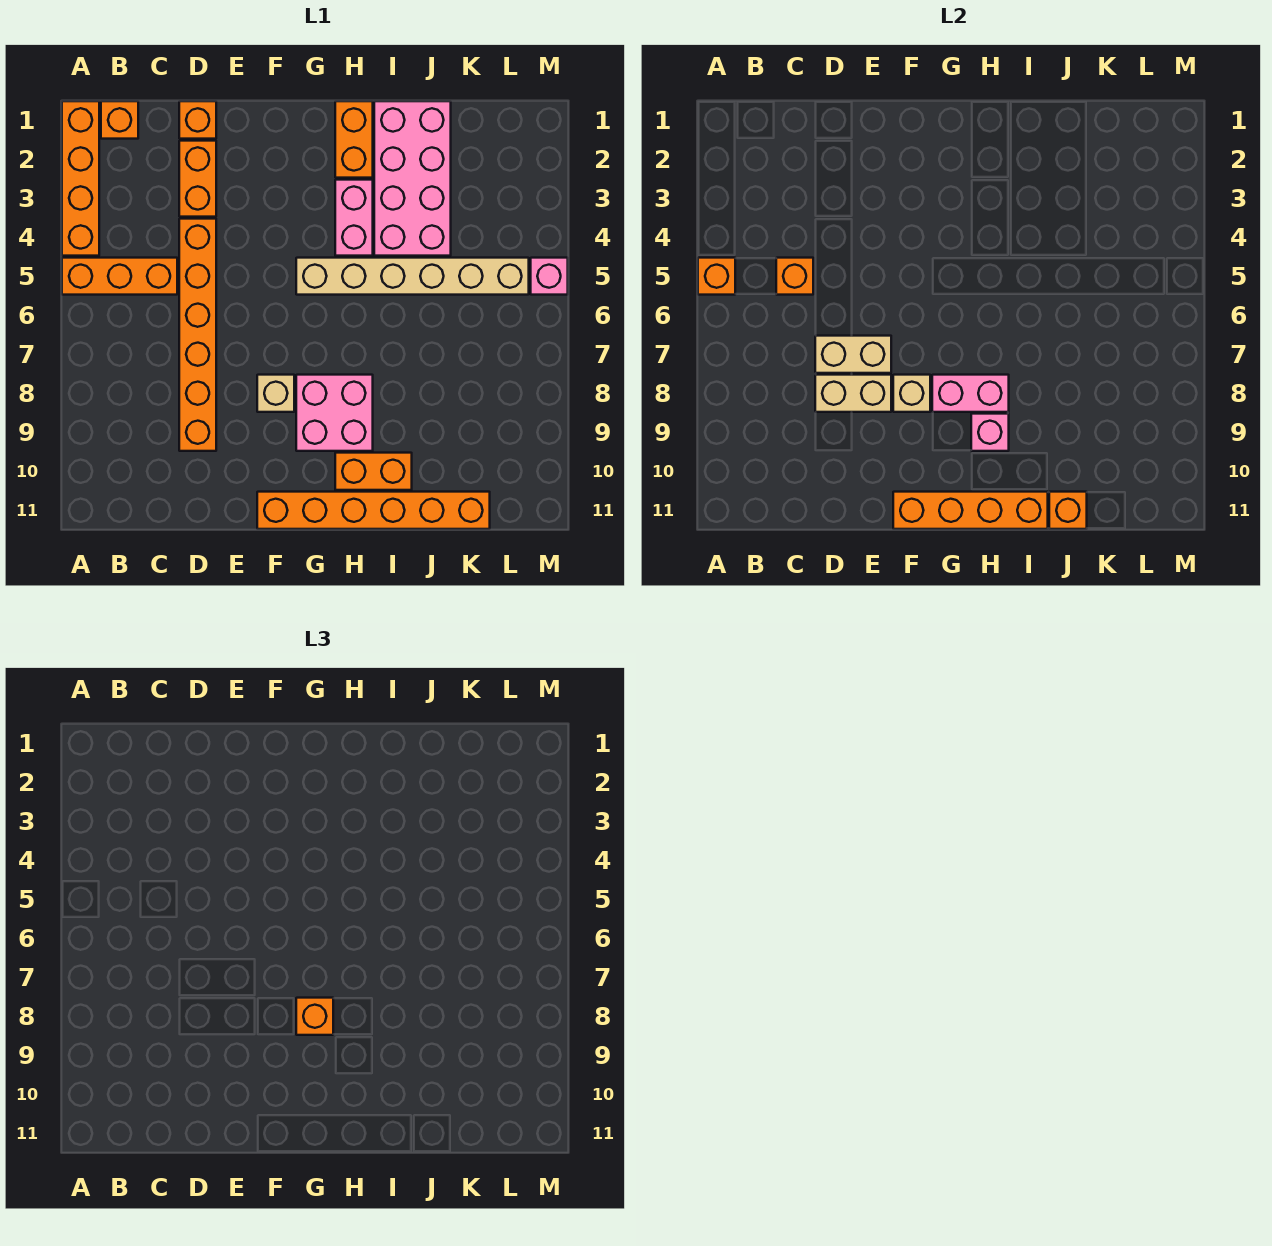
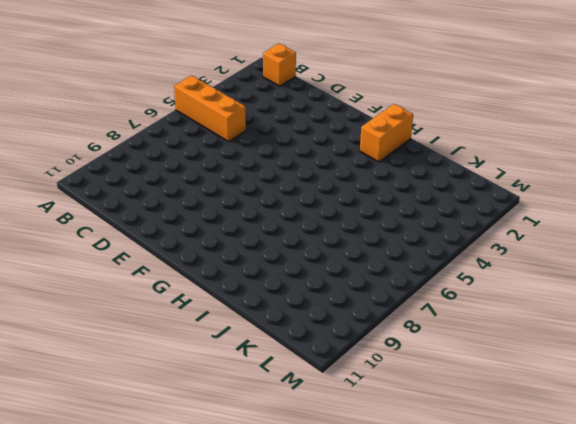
none -> orange 1x4 brick [62,101,99,256]
none -> orange 1x1 brick [179,101,216,139]
none -> orange 1x2 brick [179,141,216,217]

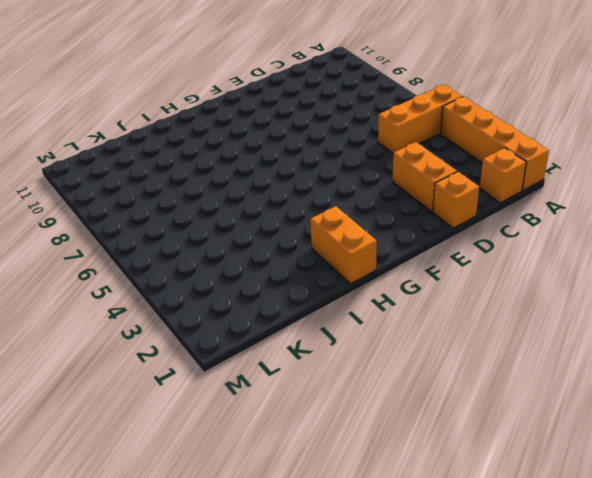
none -> orange 1x6 brick [179,219,216,451]
none -> tan 1x1 brick [257,375,294,412]
none -> orange 1x6 brick [257,492,490,529]

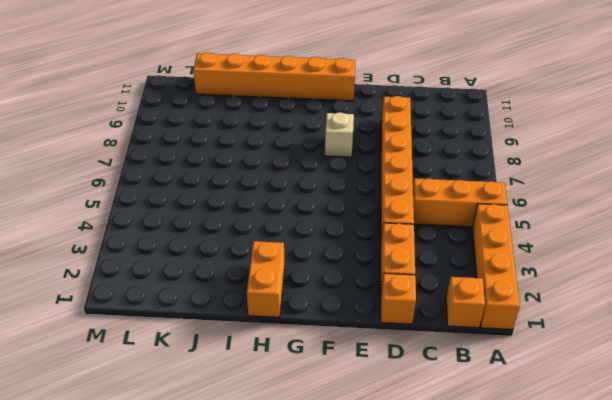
none -> tan 1x6 brick [296,258,529,295]
none -> pink 2x2 brick [296,375,373,451]
none -> pink 1x2 brick [335,180,373,256]

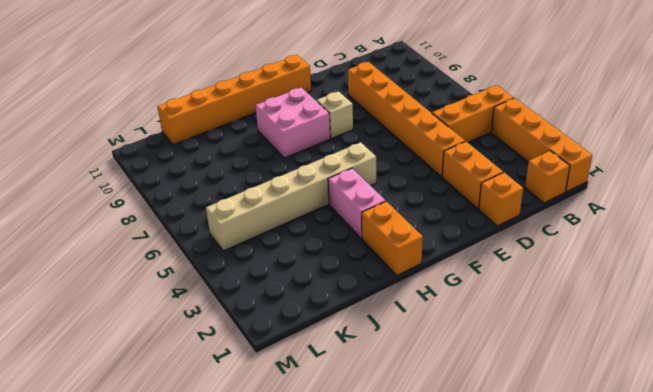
none -> orange 1x2 brick [335,453,412,490]
none -> pink 2x4 brick [374,101,451,256]
none -> pink 1x1 brick [531,258,568,295]

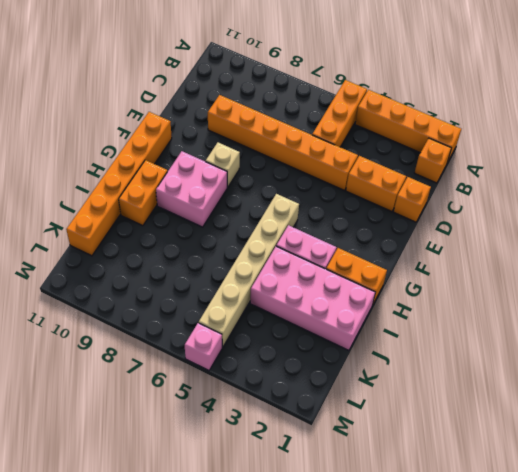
none -> orange 1x1 brick [698,258,735,295]
none -> orange 1x1 brick [776,258,813,295]
none -> tan 1x2 brick [815,336,891,373]

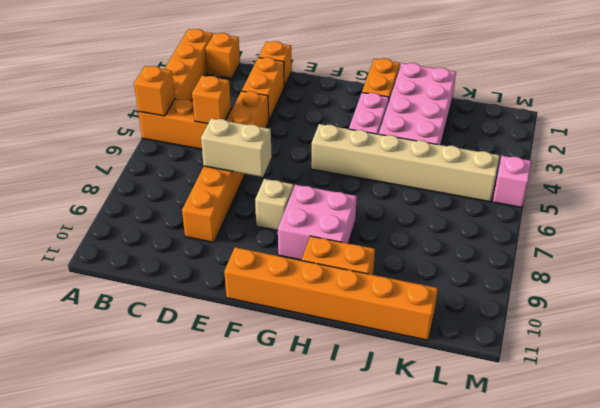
none -> tan 1x2 brick [815,375,891,412]
none -> tan 1x1 brick [893,375,930,412]
none -> orange 1x4 brick [893,492,1048,529]

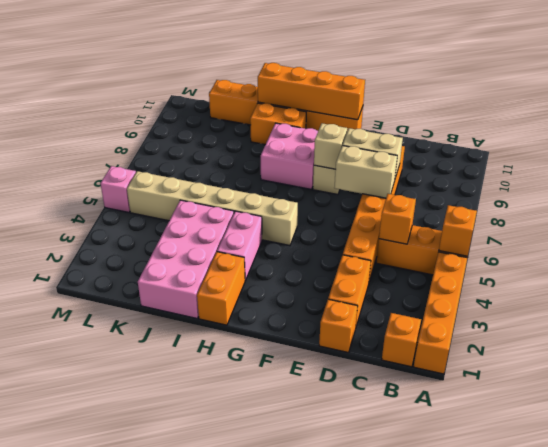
none -> pink 1x2 brick [932,375,1009,412]
none -> pink 1x1 brick [971,414,1009,451]
none -> orange 1x1 brick [1049,492,1087,529]

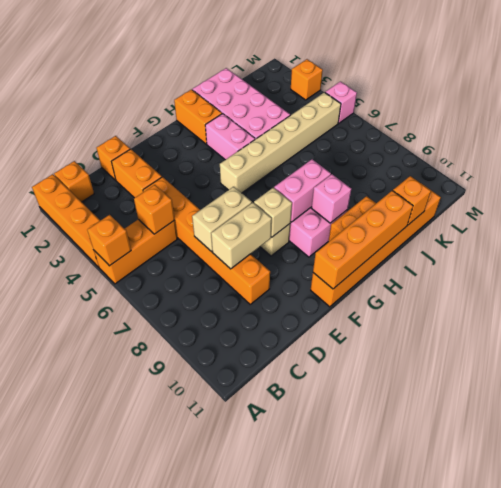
orange 1x1 brick [291,59,323,100] -> orange 1x1 brick moved to [296,998,333,1035]

